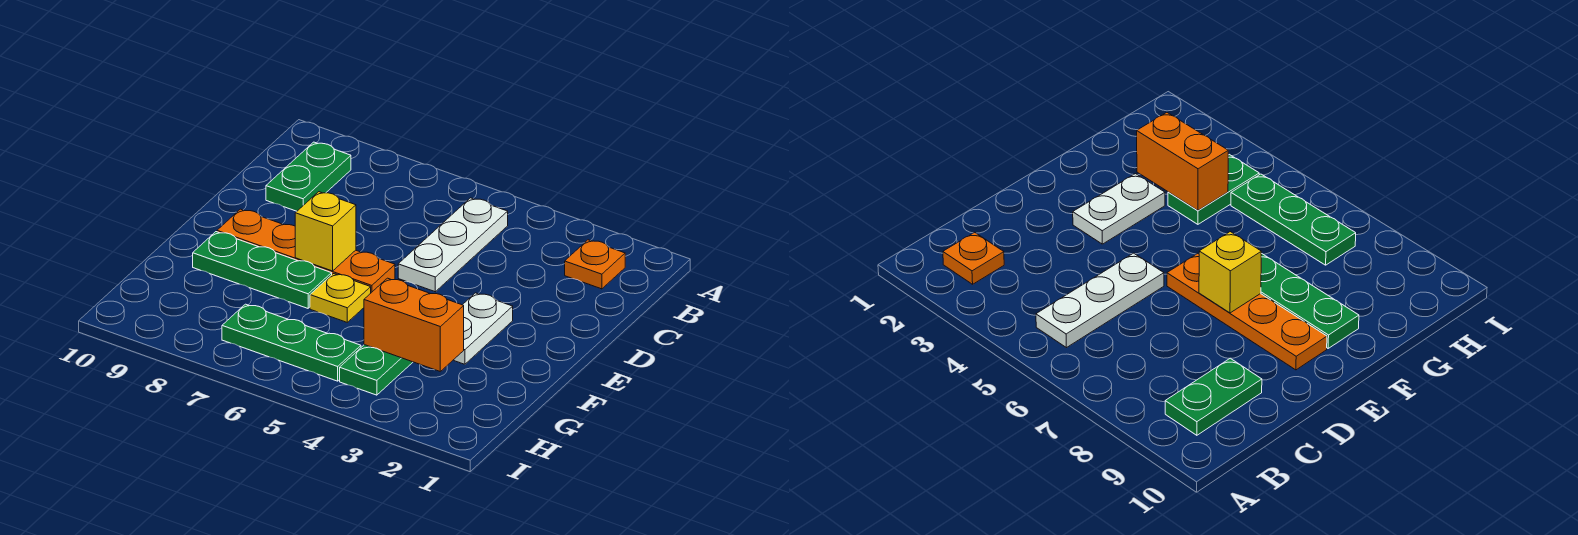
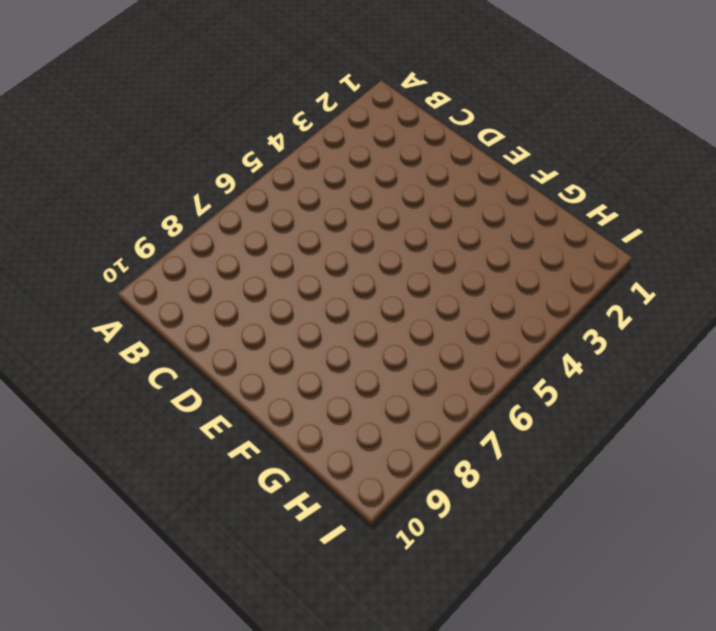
none -> orange 1x1 plate [565,240,625,289]
none -> white 1x3 plate [398,198,508,292]

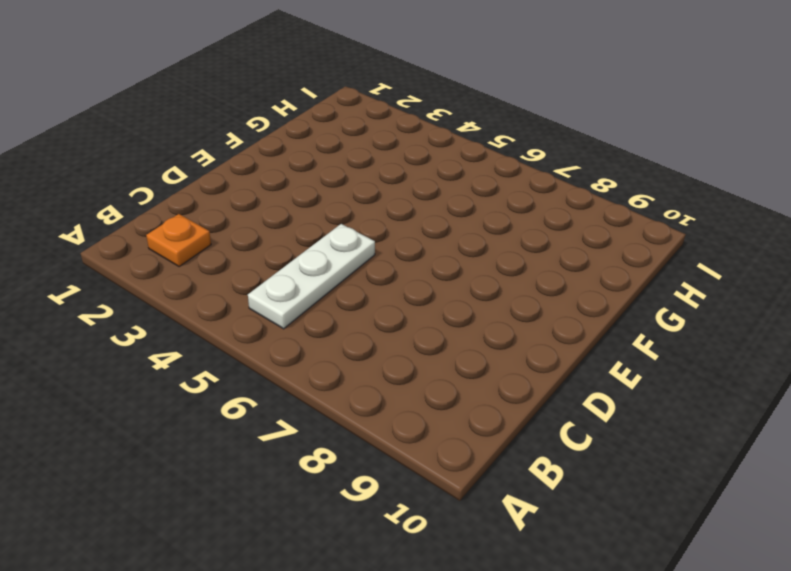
none -> green 1x2 plate [266,142,351,211]
none -> white 1x2 plate [454,293,513,364]

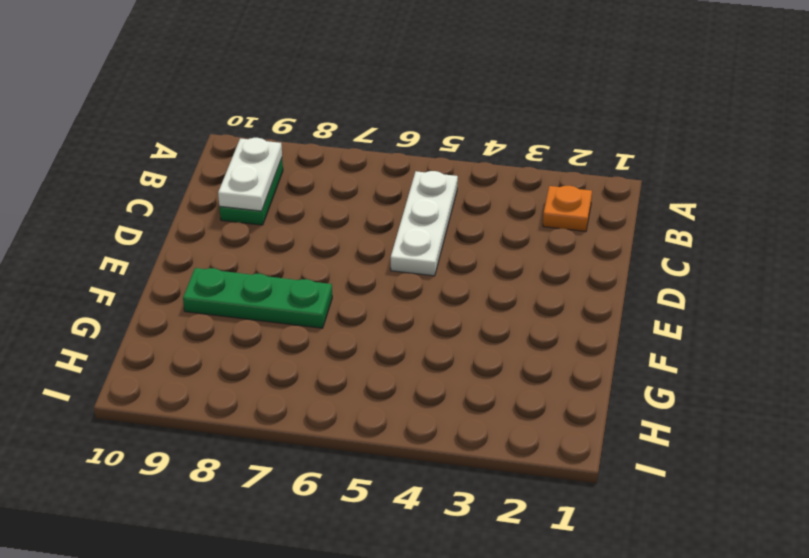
white 1x2 plate [218,138,282,211] -> white 1x2 plate moved to [454,293,513,364]
none -> orange 1x4 plate [217,209,395,293]
none -> yellow 1x1 plate [310,274,371,322]

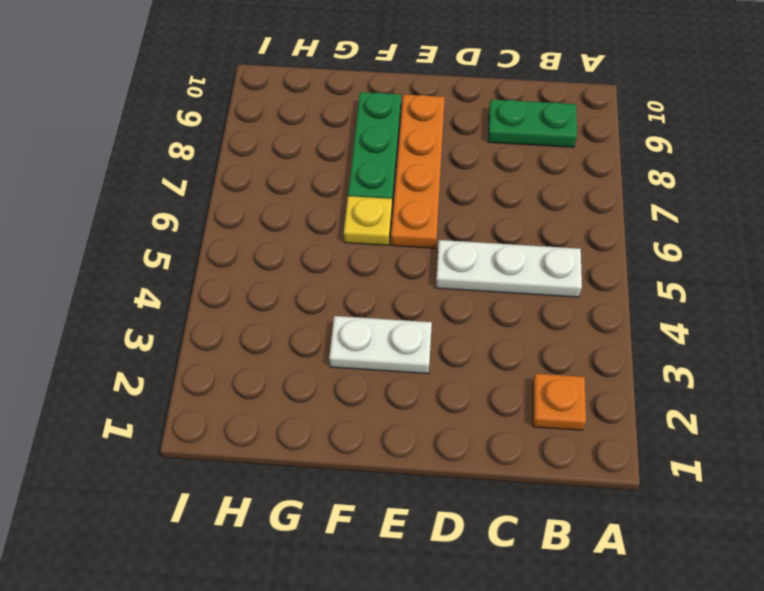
none -> green 1x2 plate [340,345,413,395]
none -> green 1x3 plate [222,304,361,381]

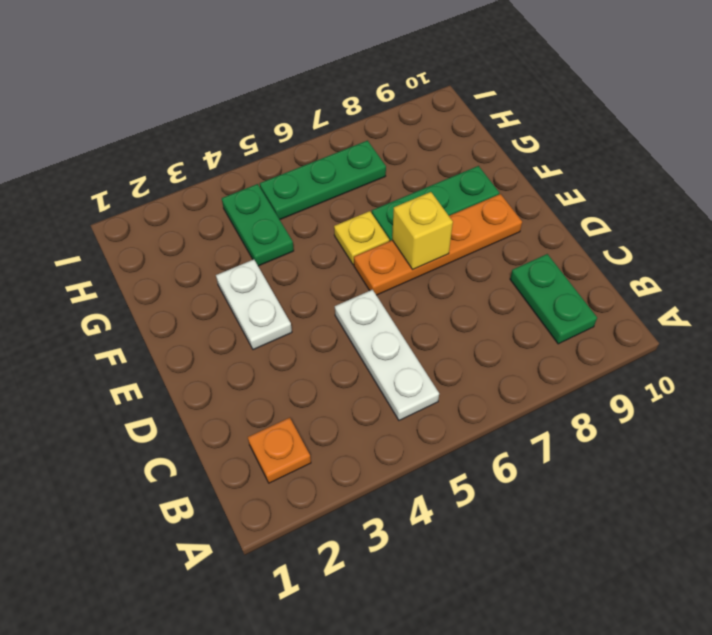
none -> orange 1x2 brick [364,278,464,371]

